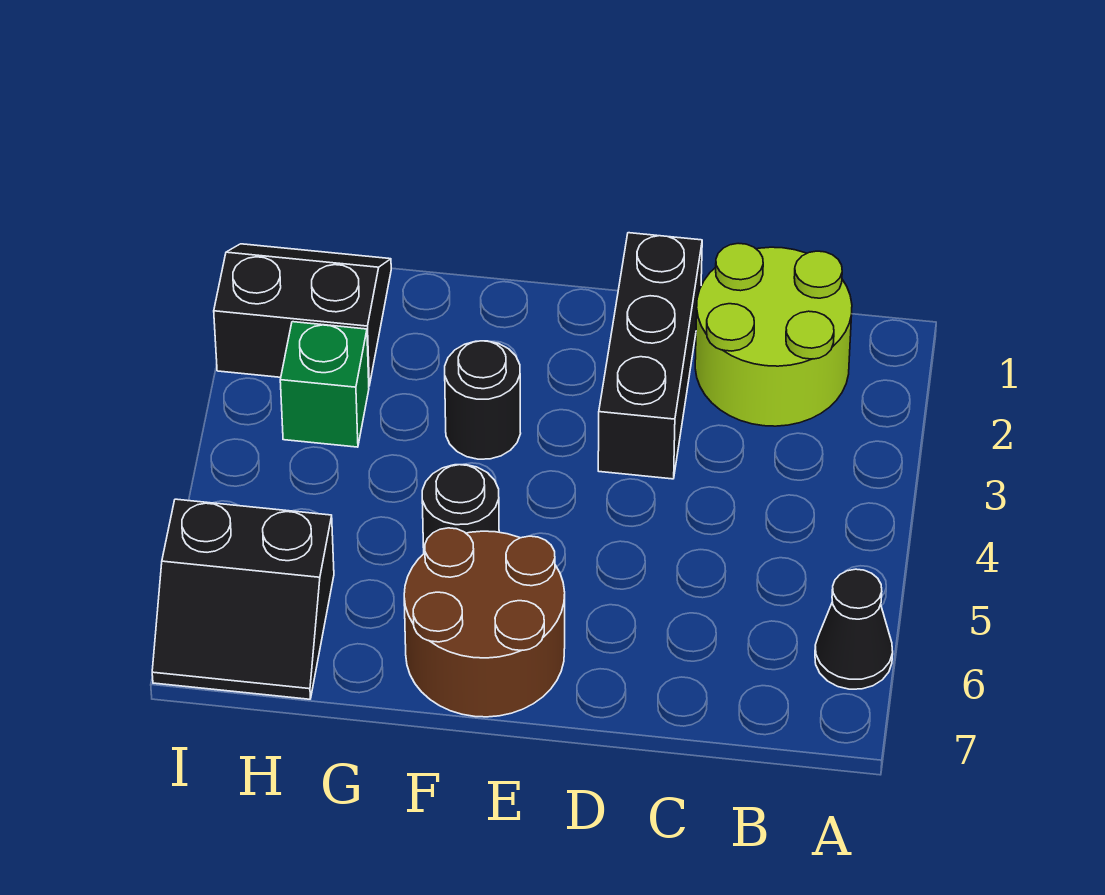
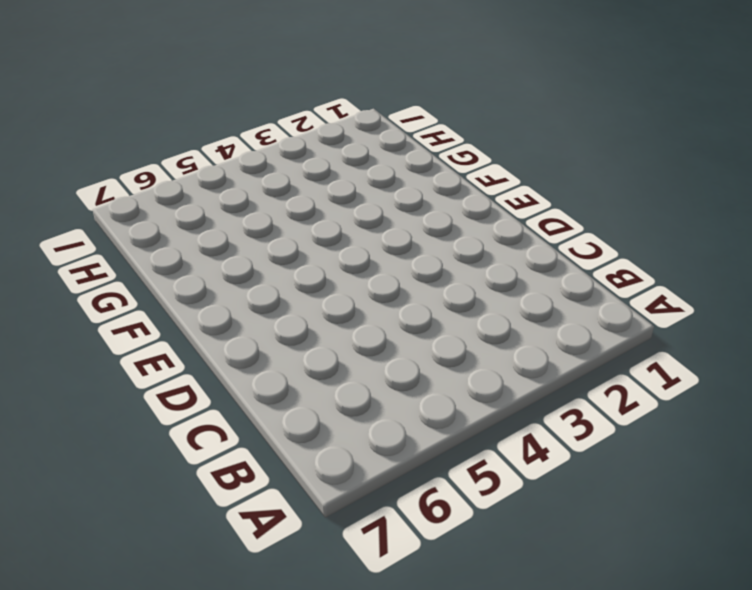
none -> black 1x1 cone [815,569,893,689]
none -> lime 2x2 round brick [695,243,852,426]

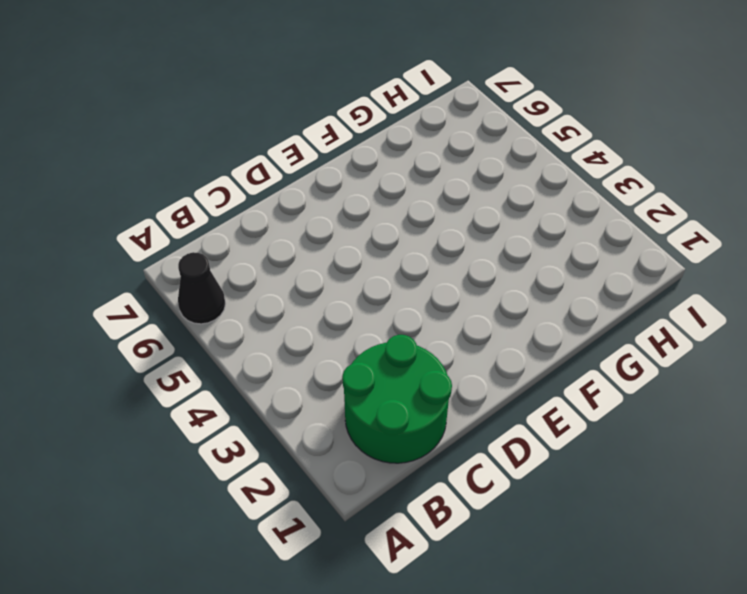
green 2x2 round brick [342,335,452,463] -> lime 2x2 round brick [695,243,852,426]
none -> black 1x3 brick [598,233,702,479]
none -> brown 2x2 round brick [404,528,565,717]

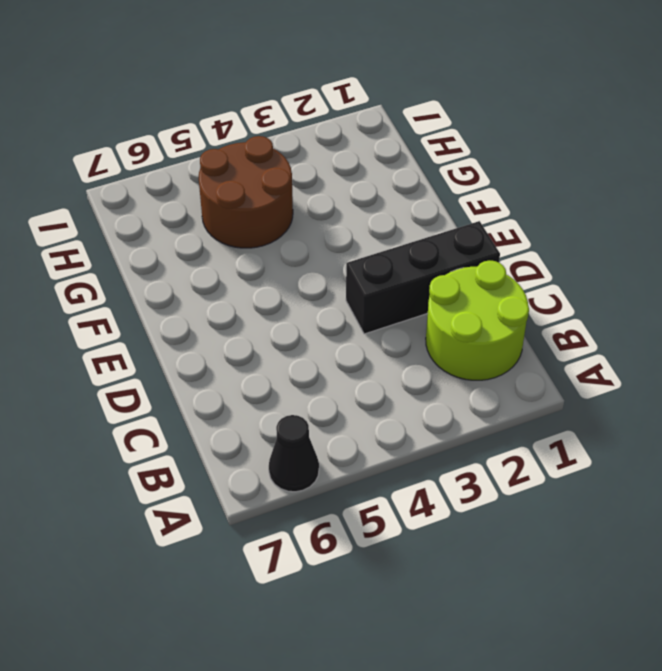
brown 2x2 round brick [199,136,293,248] -> brown 2x2 round brick moved to [404,528,565,717]
none -> black 1x1 round brick [445,341,521,459]
none -> black 1x1 round brick [422,465,499,553]

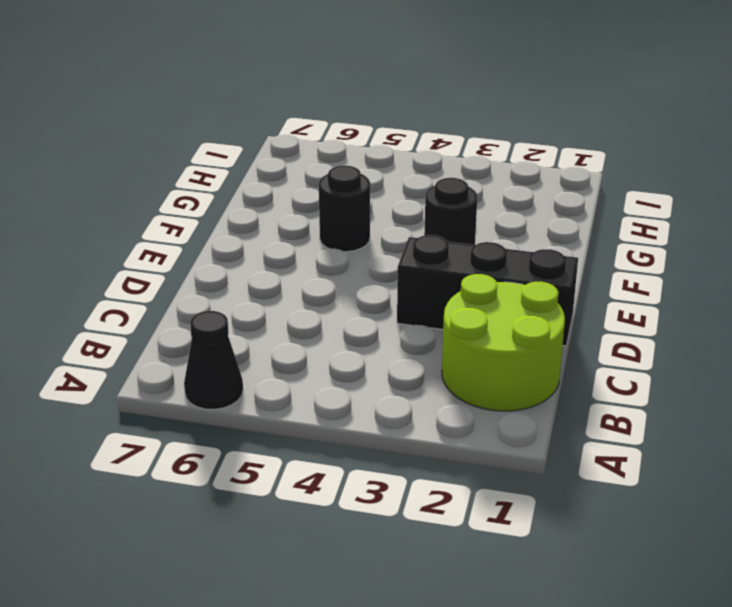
none -> brown 2x2 round brick [404,528,565,717]
none -> black 2x2 slope [214,244,391,386]

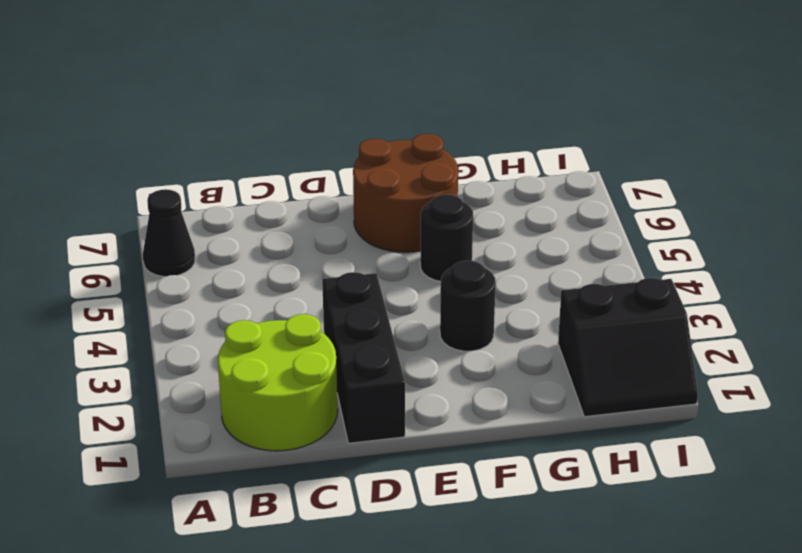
none -> green 1x1 brick [280,322,369,447]
none -> black 2x2 slope [152,499,334,699]

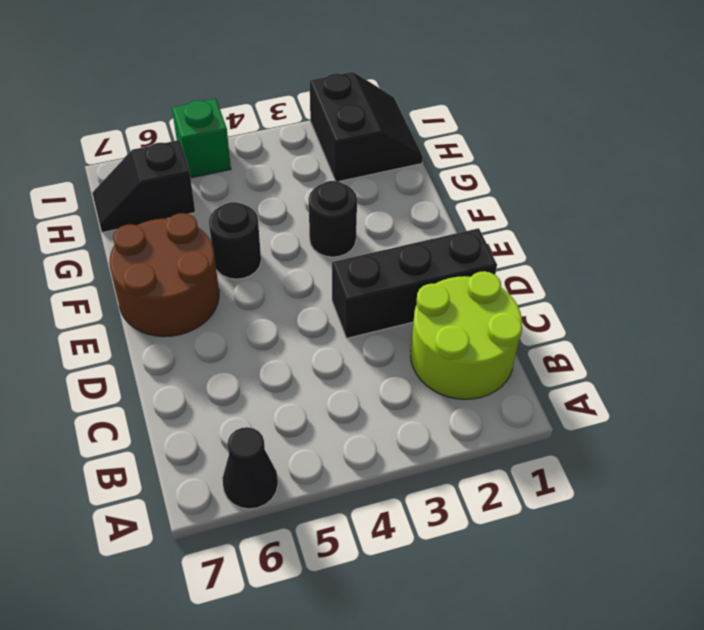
black 1x2 slope [92,140,195,233] -> black 2x2 slope [152,499,334,699]
green 1x1 brick [172,99,231,178] -> green 1x1 brick moved to [280,322,369,447]

